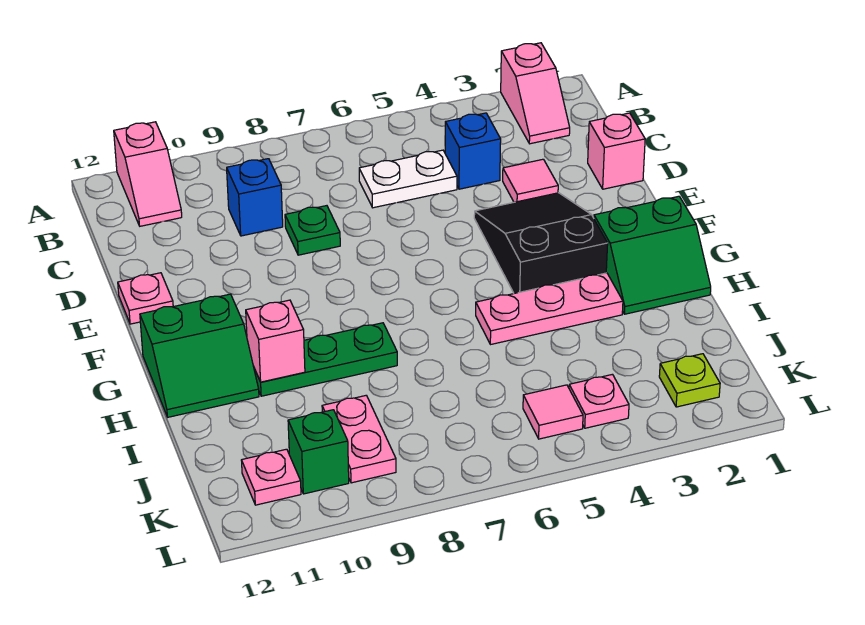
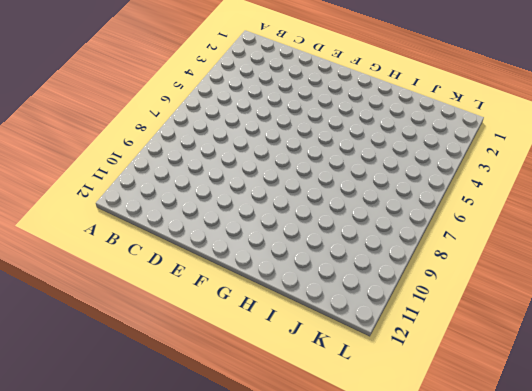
none -> pink 1x2 slope [501,43,570,144]
none -> pink 1x2 slope [114,122,182,226]
none -> blue 1x1 brick [445,113,501,189]

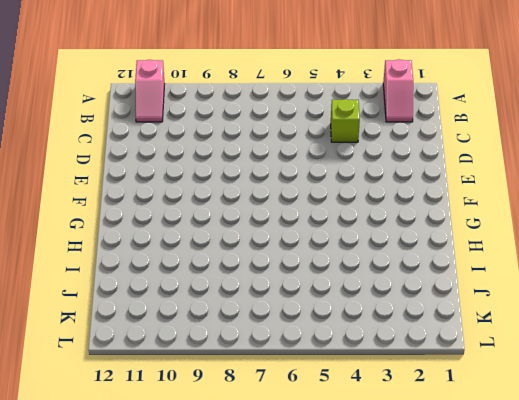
lime 1x1 brick [331,99,360,142] -> blue 1x1 brick [445,113,501,189]
none -> white 1x2 plate [359,150,457,208]
none -> blue 1x1 brick [227,159,283,236]
none -> pink 1x1 brick [588,113,645,189]

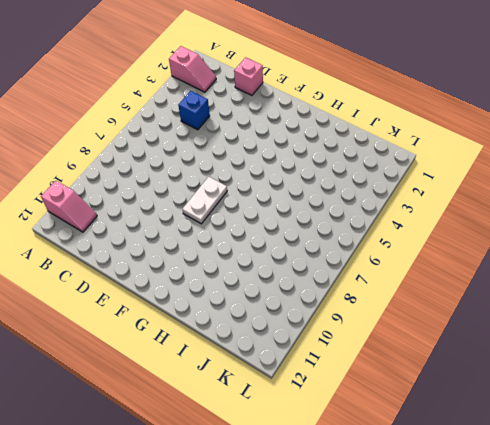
white 1x2 plate [182,177,227,224] -> white 1x2 plate moved to [359,150,457,208]
none -> blue 1x1 brick [227,159,283,236]
none -> pink 1x1 tile [503,159,558,202]
none -> green 1x1 plate [285,206,340,255]

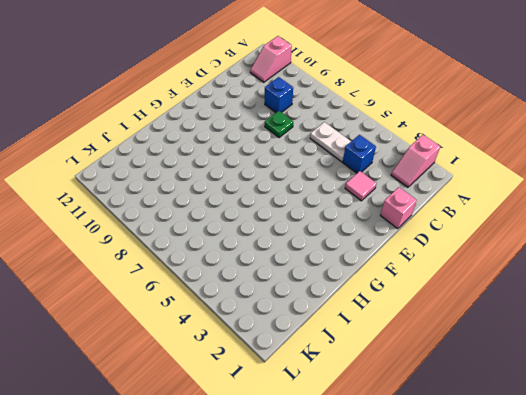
none -> black 2x3 slope [474,193,608,293]
none -> pink 1x1 plate [118,273,173,324]
none -> green 2x2 slope [594,196,711,314]

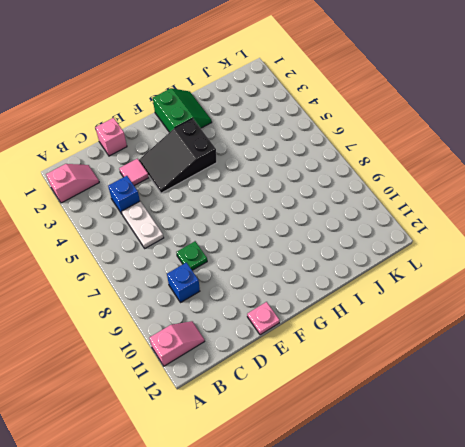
none -> green 2x2 slope [140,294,259,417]
none -> pink 1x3 plate [476,273,623,345]
none -> green 1x3 plate [254,323,397,396]

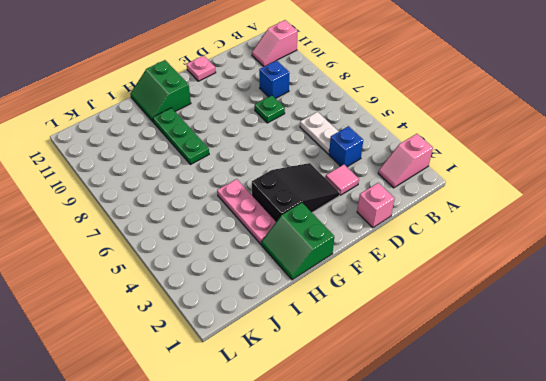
none -> pink 1x2 plate [322,395,396,483]
none -> lime 1x1 plate [659,354,720,407]
none -> pink 1x1 plate [569,374,629,428]

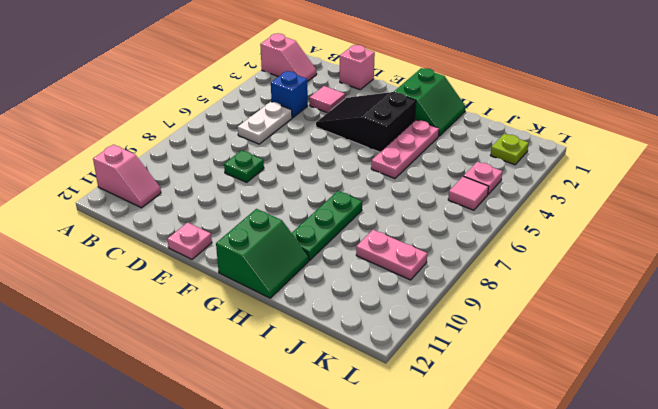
none -> blue 1x1 brick [227,159,283,236]
none -> green 1x1 brick [288,410,349,494]
none -> pink 1x1 plate [241,449,301,505]

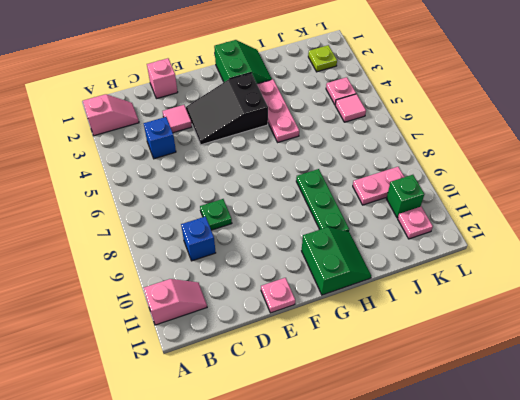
none -> white 1x2 plate [359,150,457,208]
none -> pink 1x1 brick [246,300,305,382]

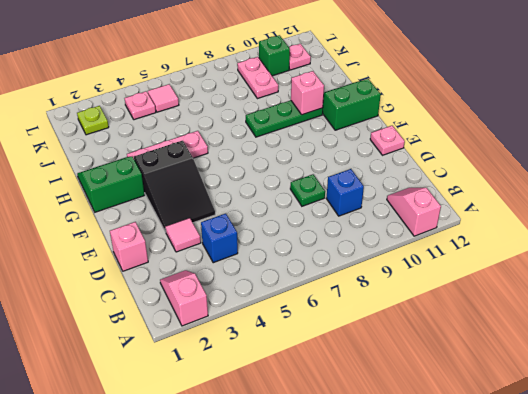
none -> white 1x2 plate [359,150,457,208]

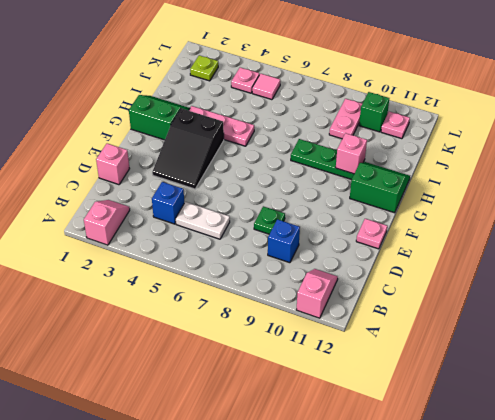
none -> pink 1x1 tile [503,159,558,202]

